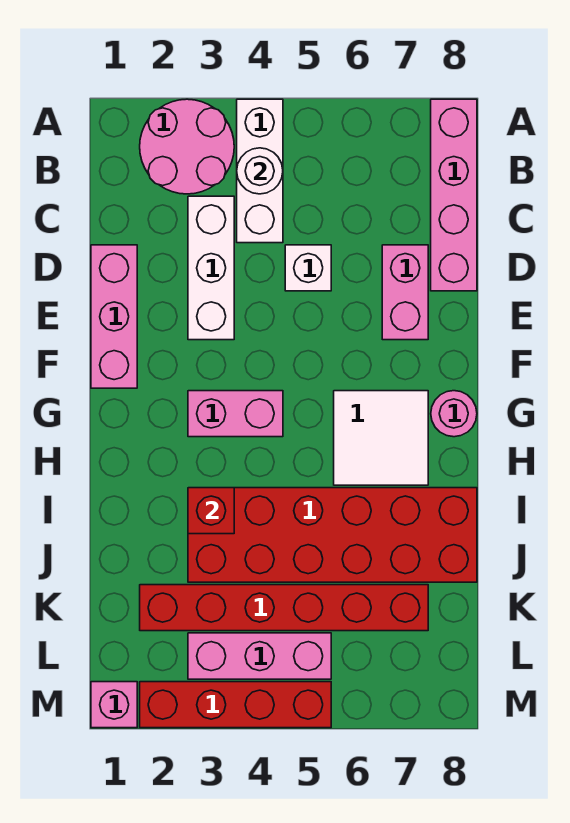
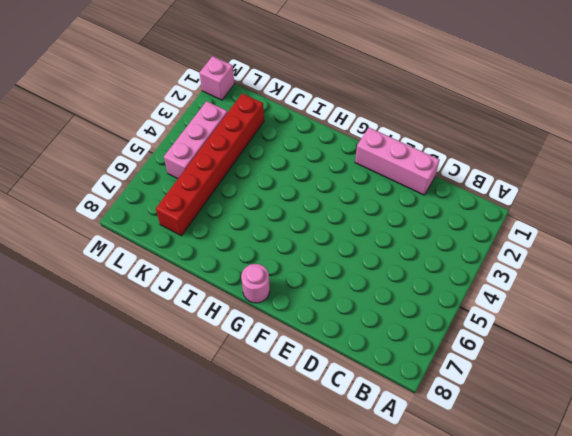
none -> pink 2x2 round brick [140,99,234,194]
none -> white 1x3 brick [237,99,283,243]
none -> pink 1x4 brick [431,99,477,291]

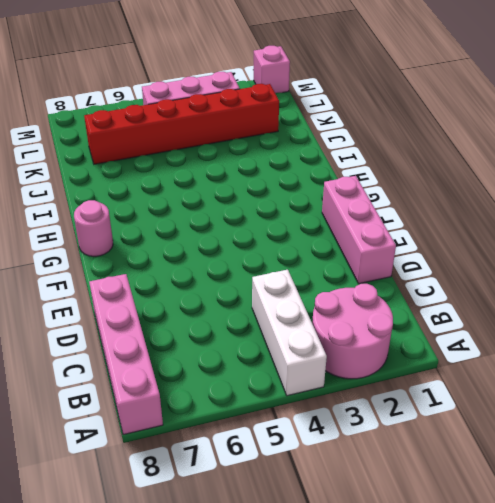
none -> white 1x3 brick [188,196,234,340]
none -> white 1x1 brick [285,245,331,291]
none -> pink 1x2 brick [382,245,428,340]

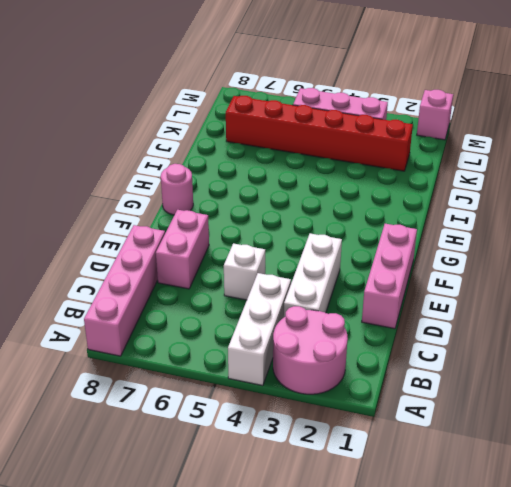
none -> pink 1x2 brick [188,391,283,437]
none -> white 2x2 tile [334,391,428,485]
none -> red 2x6 brick [188,488,477,582]

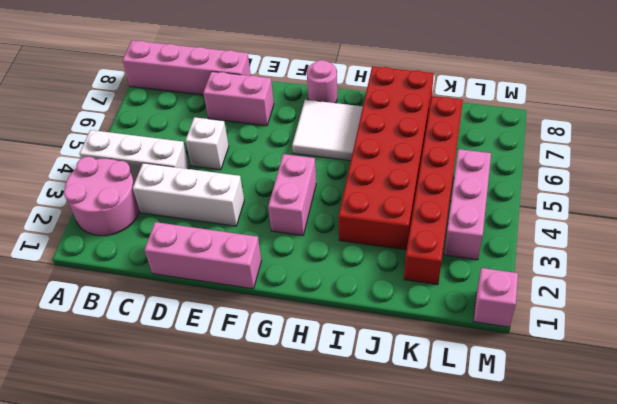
none -> red 1x4 brick [140,682,331,728]
none -> white 1x1 round brick [237,148,283,194]
none -> red 1x1 brick [188,488,234,534]

